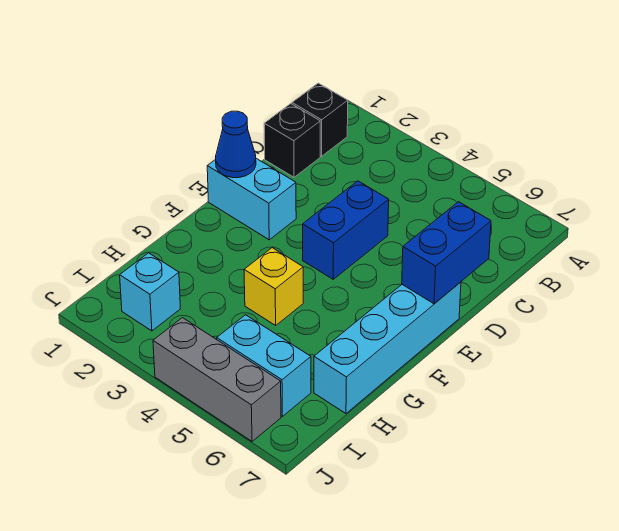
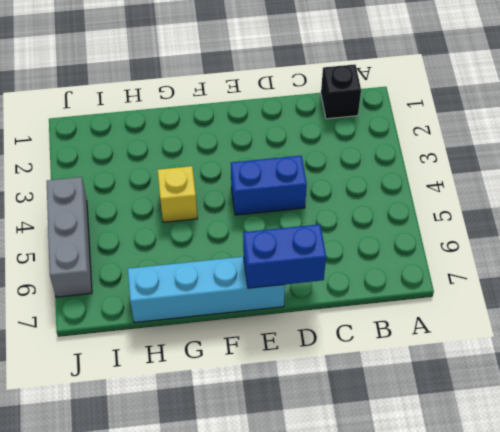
none -> black 1x1 brick [264,104,320,177]
none -> cyan 1x2 brick [207,158,296,240]

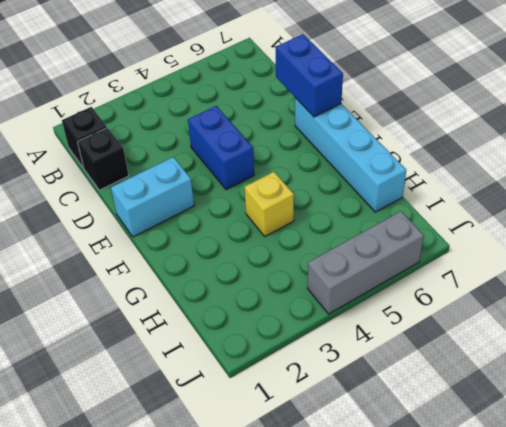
none -> cyan 1x1 brick [120,253,180,331]
none -> cyan 1x2 brick [217,315,311,416]

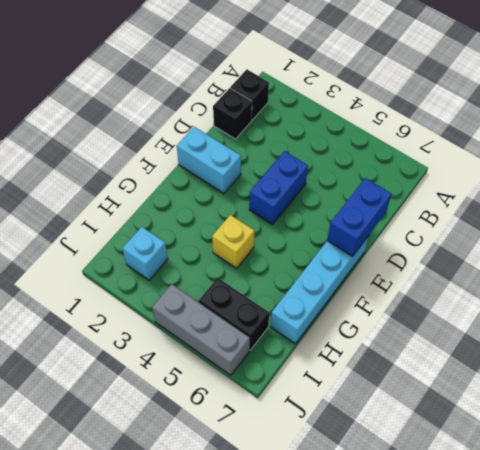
black 1x2 brick [199,278,269,350] -> cyan 1x2 brick [217,315,311,416]
none -> blue 1x1 cone [216,111,256,178]

